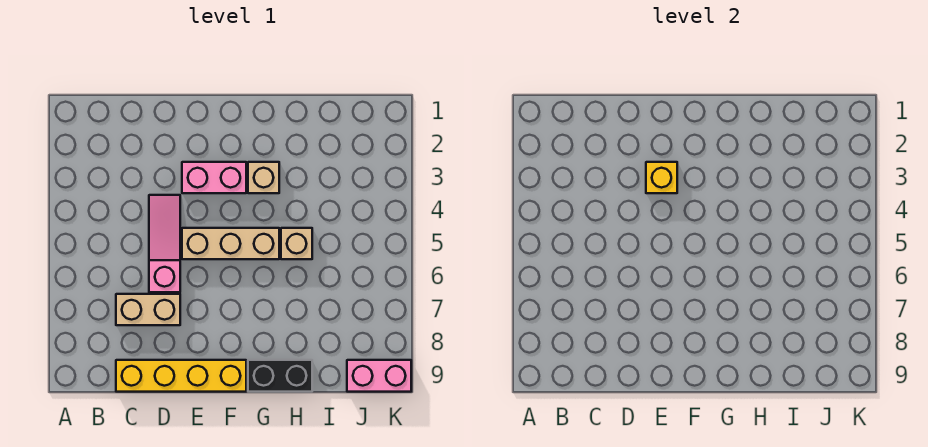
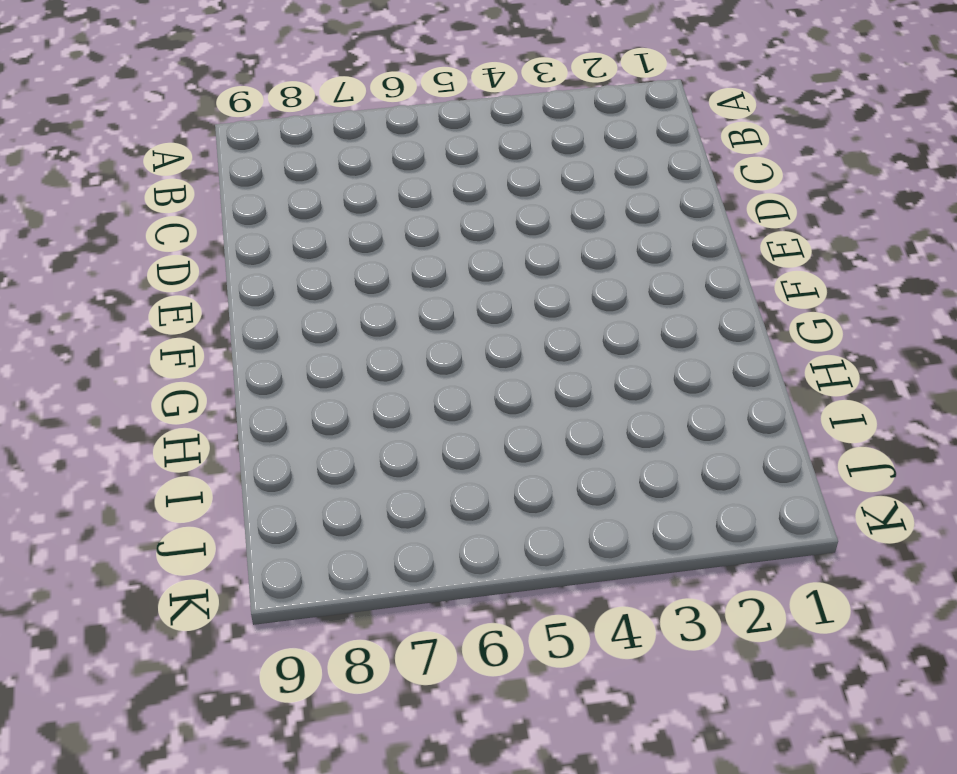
none -> tan 1x2 brick [116,294,180,325]
none -> yellow 1x4 brick [116,360,246,392]

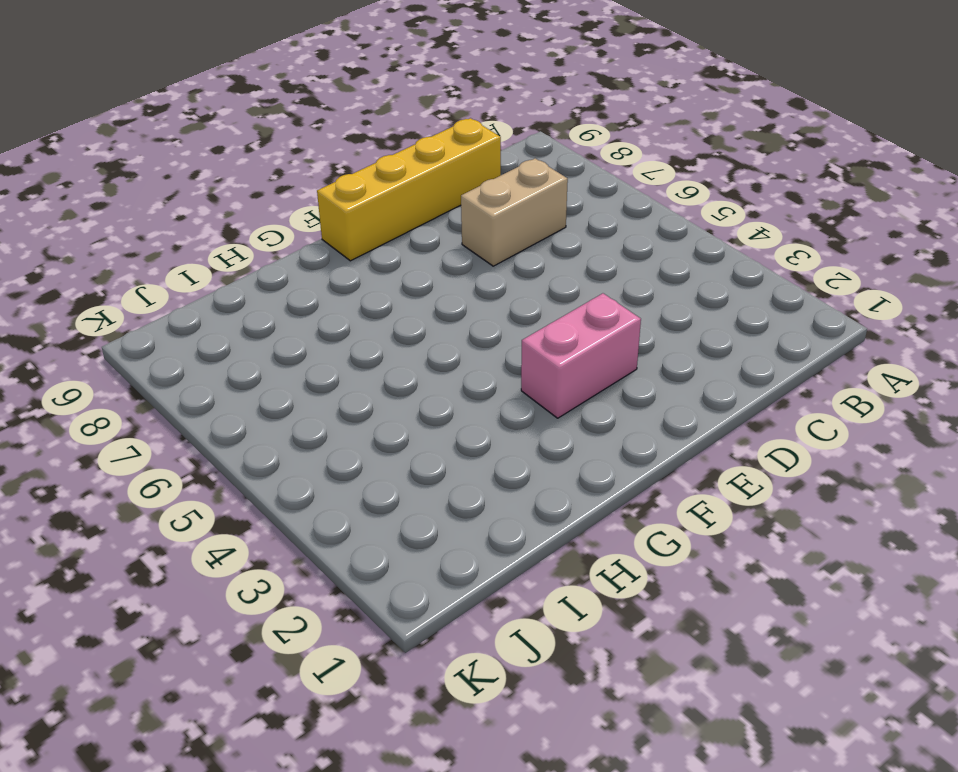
none -> pink 1x3 slope [149,195,180,292]
none -> tan 1x3 brick [182,228,279,259]

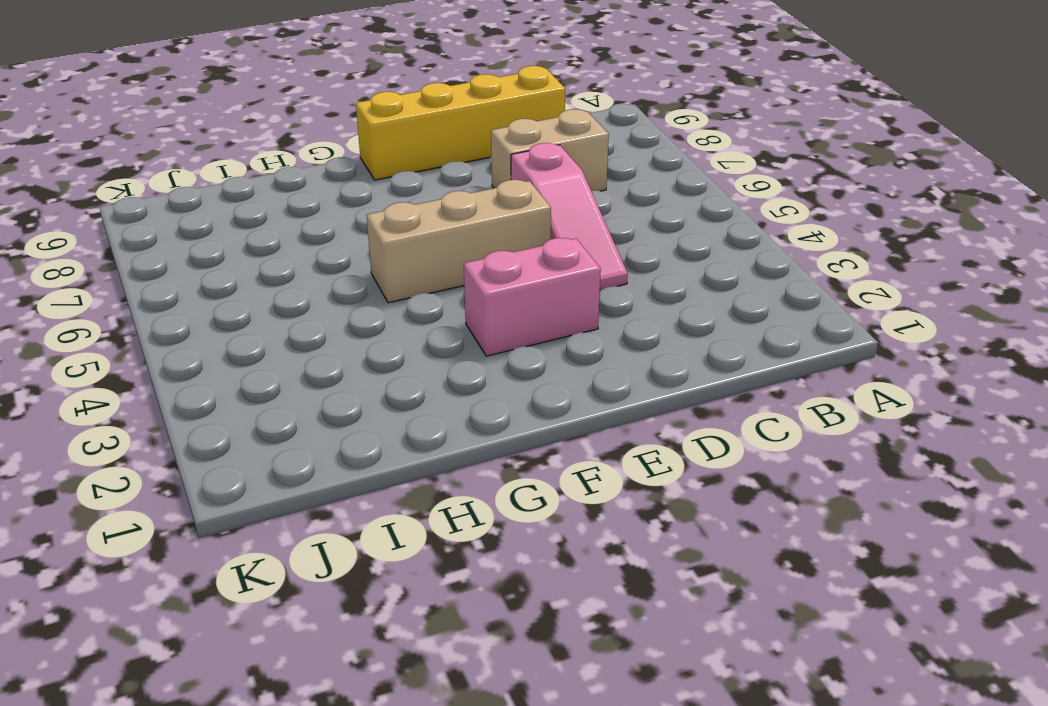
none -> tan 1x1 brick [248,162,279,193]
none -> black 1x2 brick [248,360,312,392]

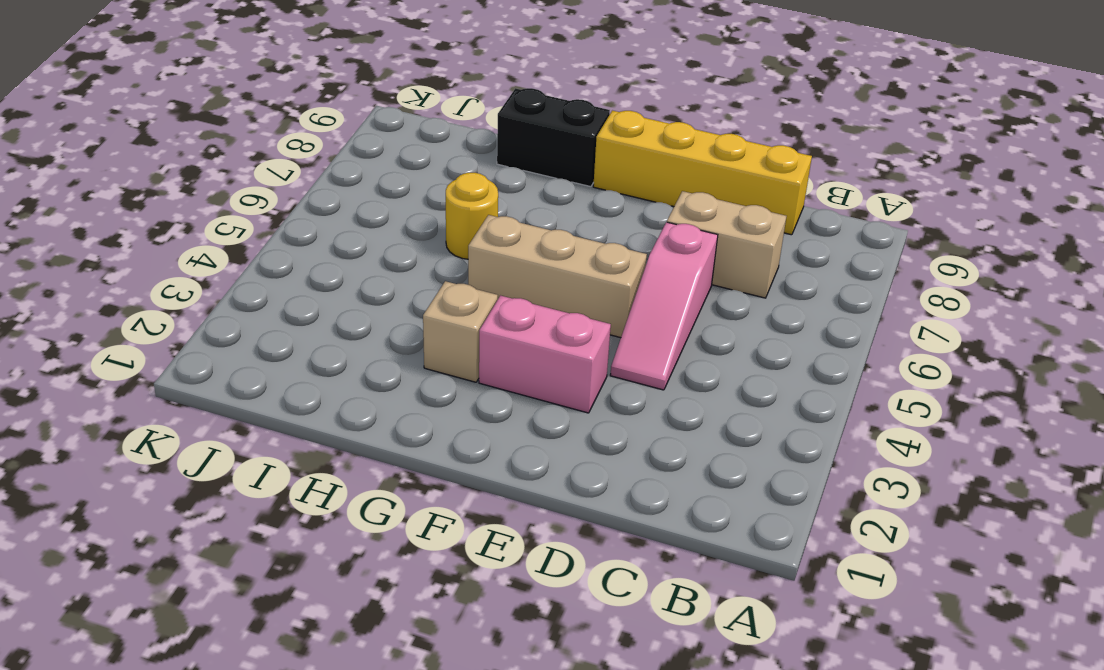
yellow 1x1 round brick [446,173,498,259] -> none
none -> tan 1x1 brick [281,228,312,259]
none -> pink 1x2 brick [347,360,411,392]

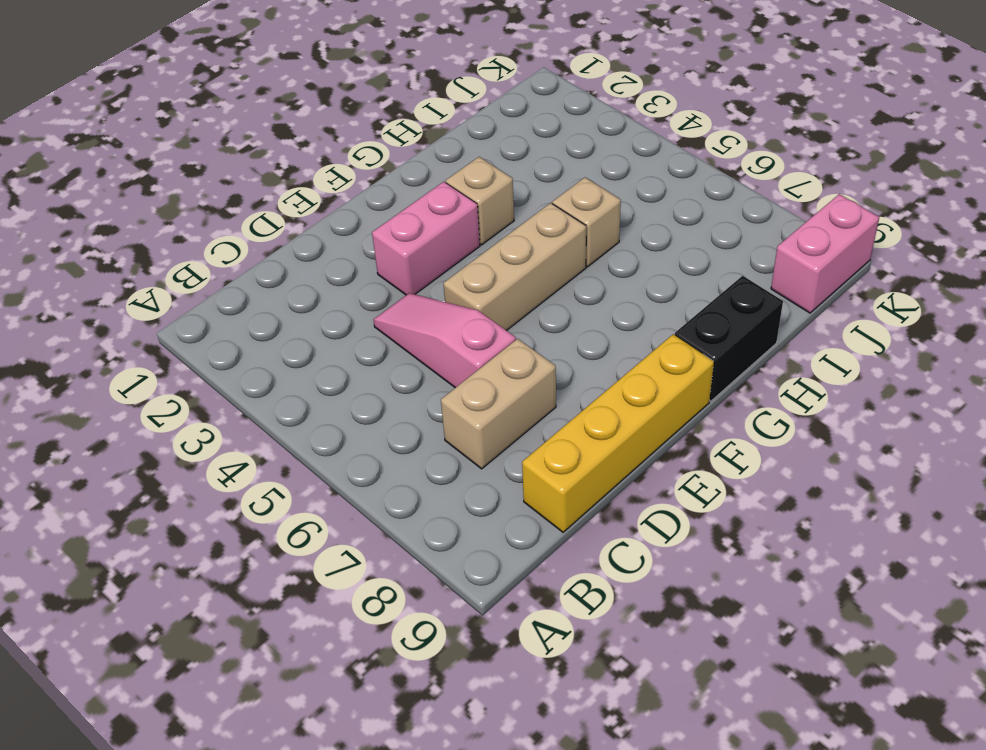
none -> yellow 1x1 brick [646,162,677,193]

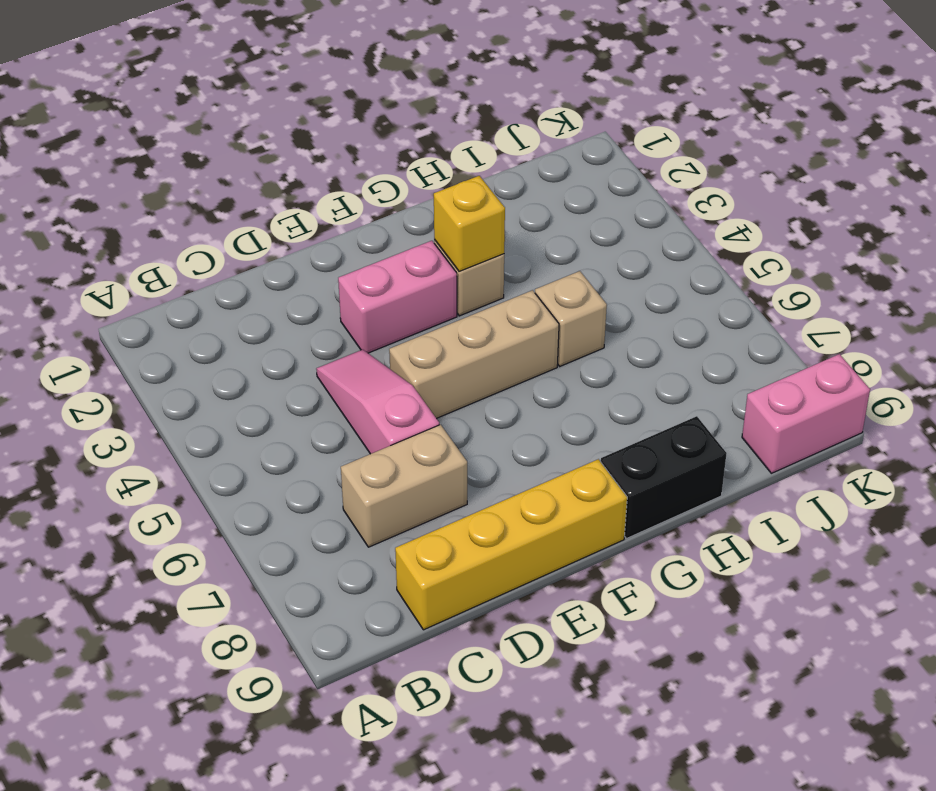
yellow 1x1 brick [434,176,505,271] -> yellow 1x1 brick moved to [646,162,677,193]

